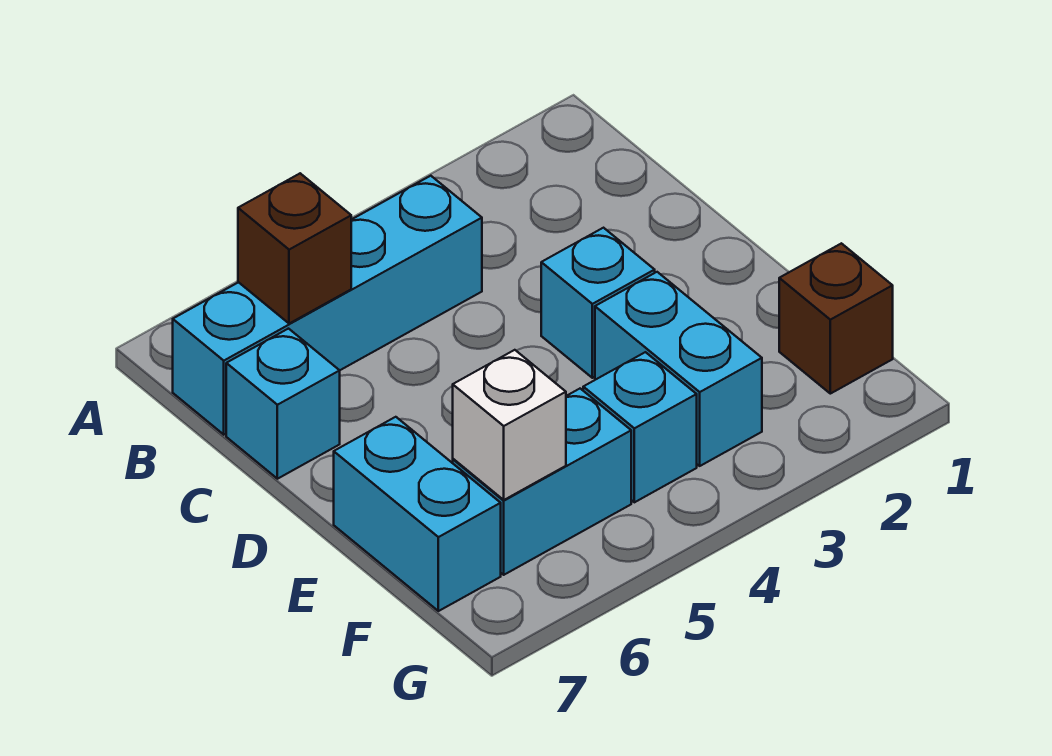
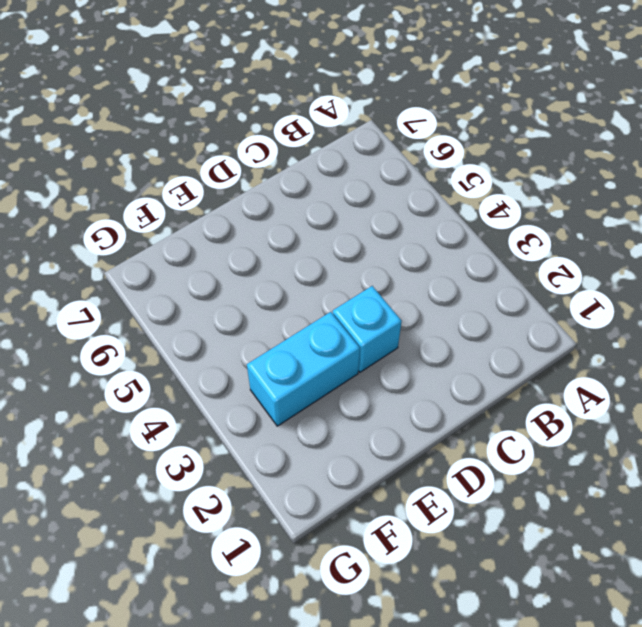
none -> cyan 1x4 brick [173,176,482,435]
none -> cyan 1x1 brick [226,329,340,479]

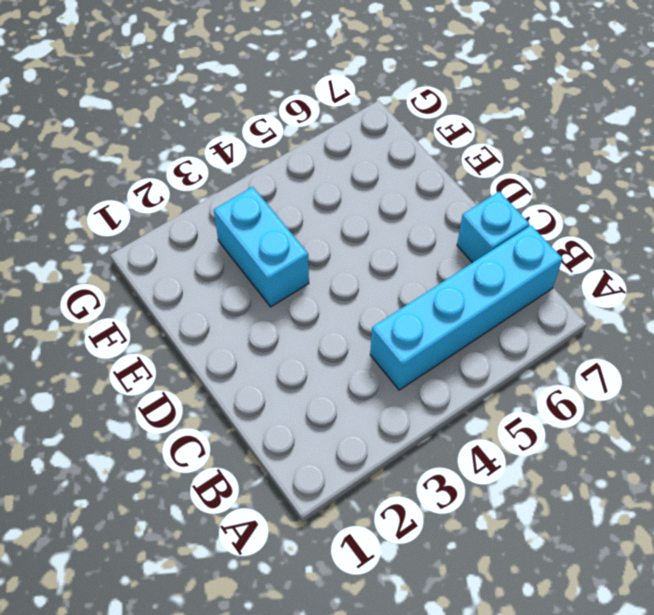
none -> cyan 1x1 brick [541,228,655,378]
none -> cyan 1x2 brick [334,417,501,611]

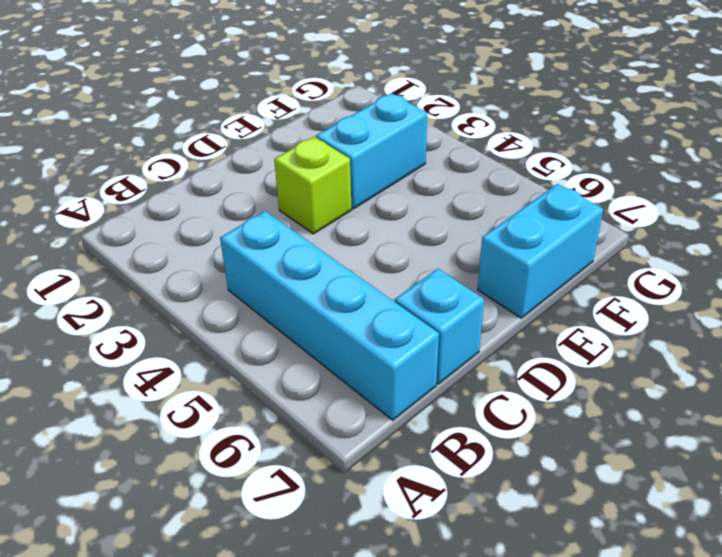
lime 1x1 brick [274,137,352,234] -> cyan 1x1 brick [541,228,655,378]
none -> brown 1x1 brick [779,243,893,394]
none -> cyan 1x1 brick [583,352,697,502]

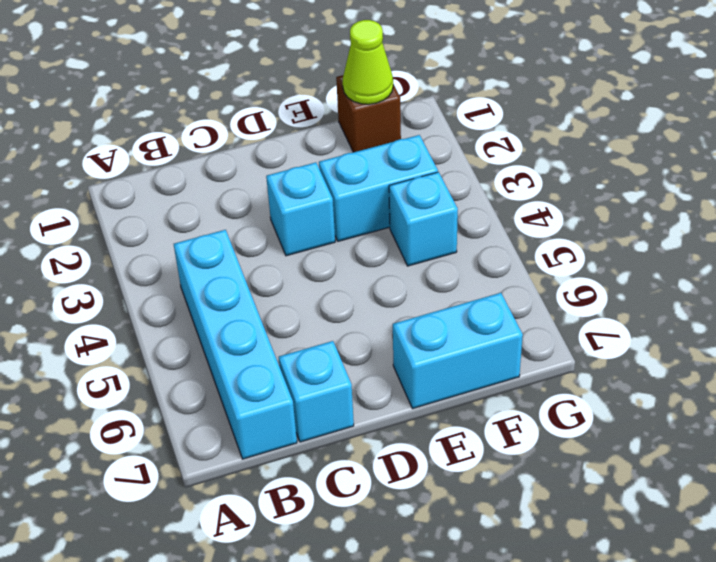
lime 1x1 cone [343,20,393,104] -> none
none -> cyan 1x2 brick [453,389,631,575]
none -> brown 1x1 brick [238,173,351,324]

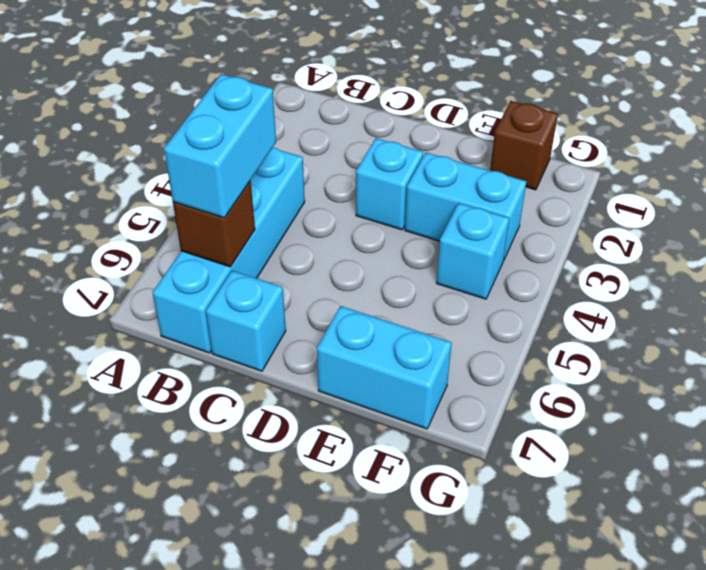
cyan 1x2 brick [164,74,276,218] -> cyan 1x2 brick moved to [453,389,631,575]
none -> white 1x1 brick [453,350,566,500]

